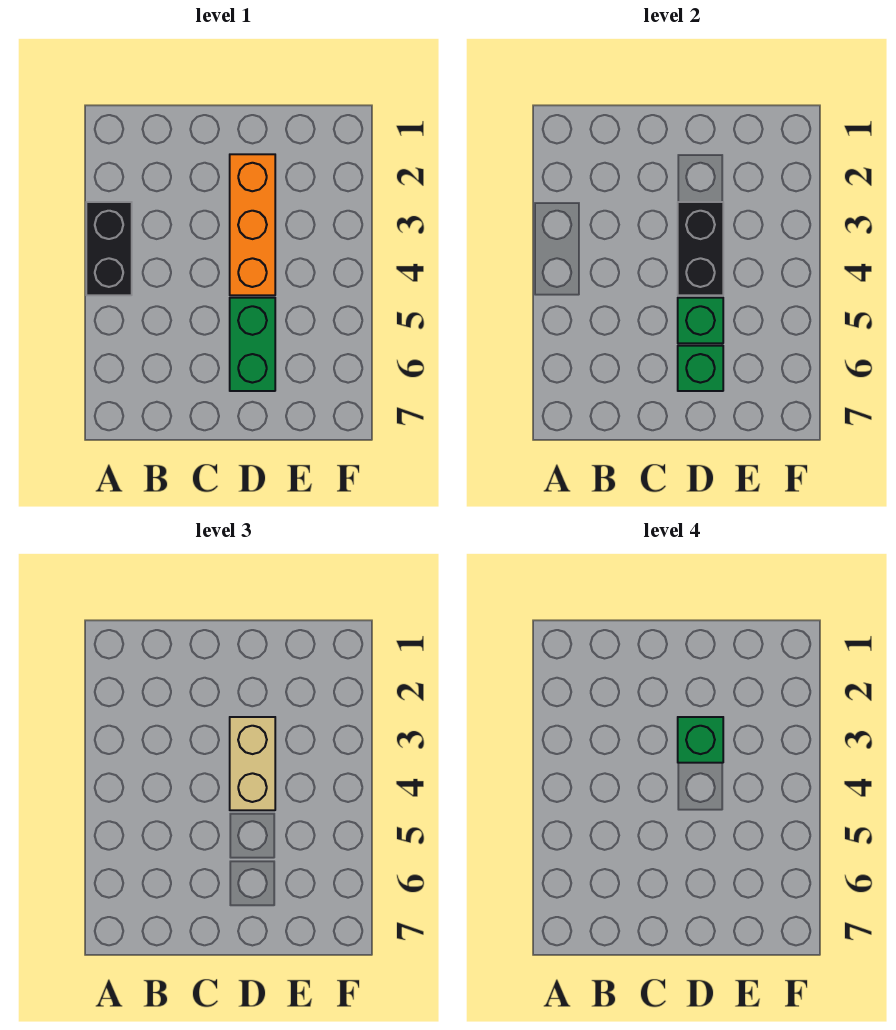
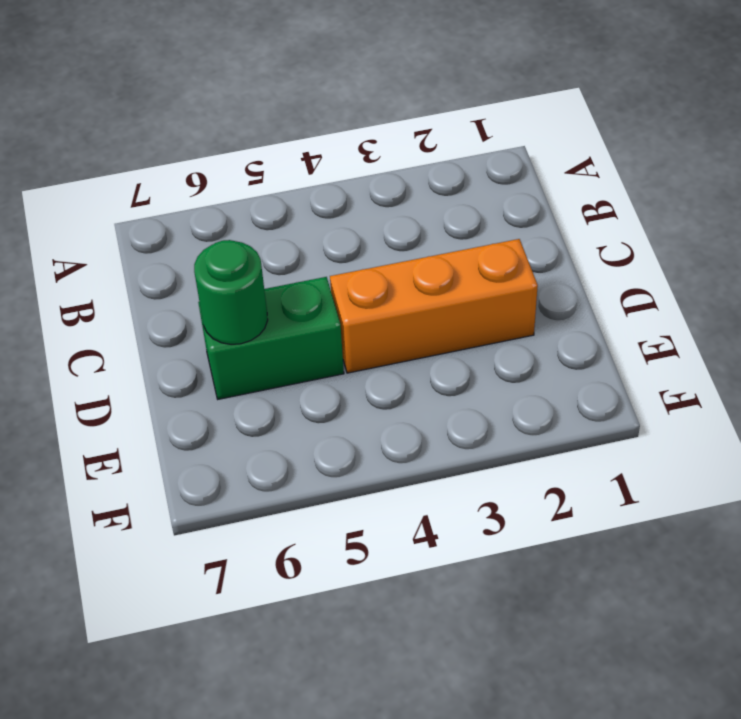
green 1x1 round brick [194,240,268,344] -> green 1x1 brick [678,346,723,391]
none -> black 1x2 brick [86,202,132,295]
none -> black 1x2 brick [678,202,723,295]

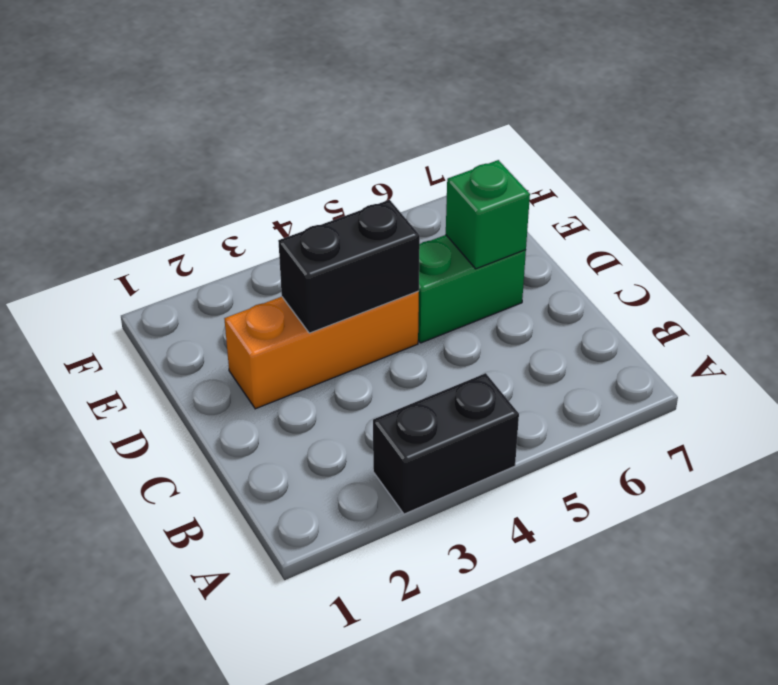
none -> green 1x1 brick [678,298,723,343]
none -> tan 1x2 brick [230,717,275,810]

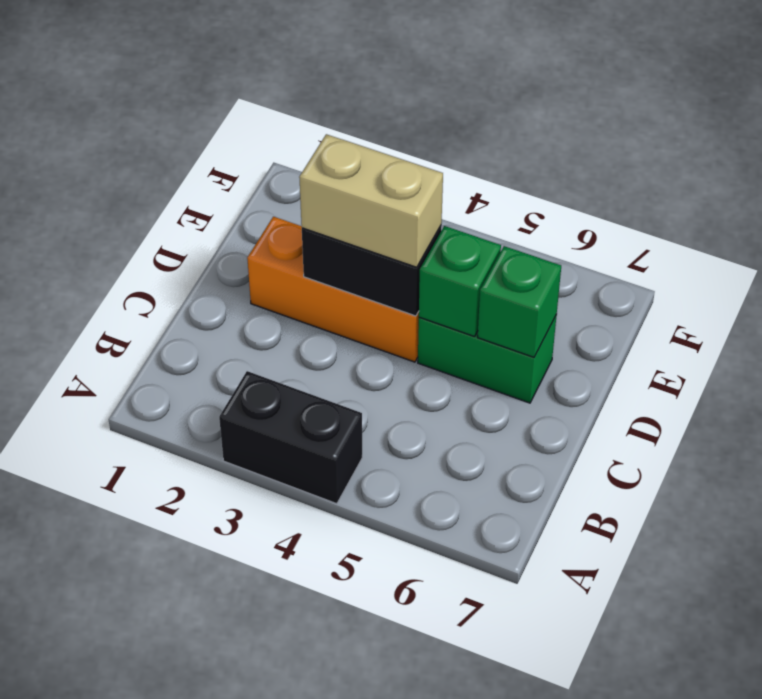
none -> green 1x1 brick [678,717,723,763]

